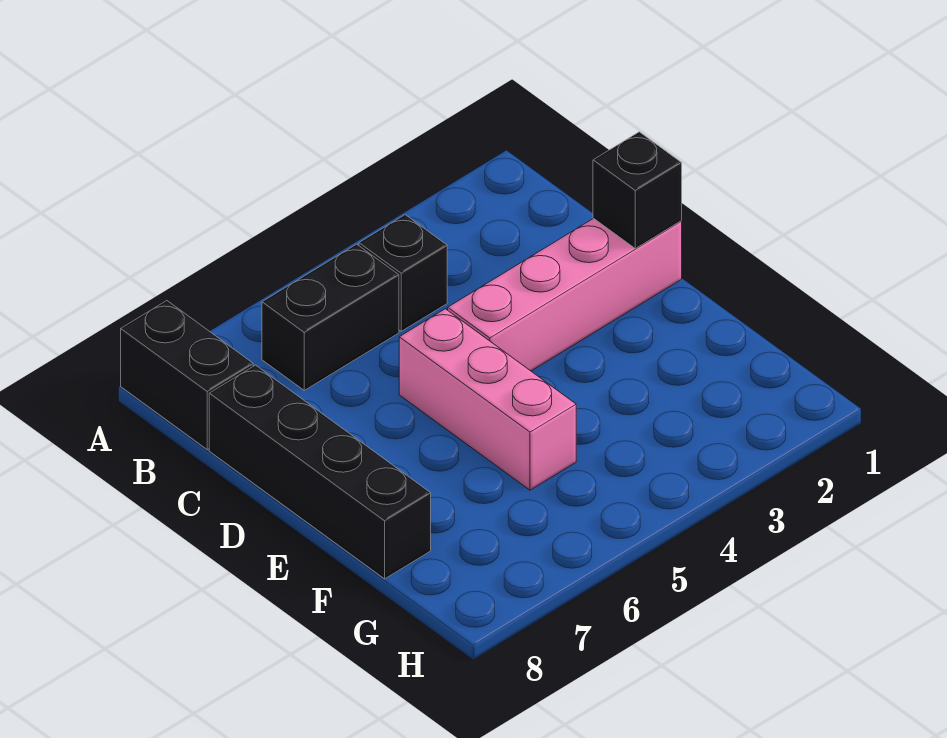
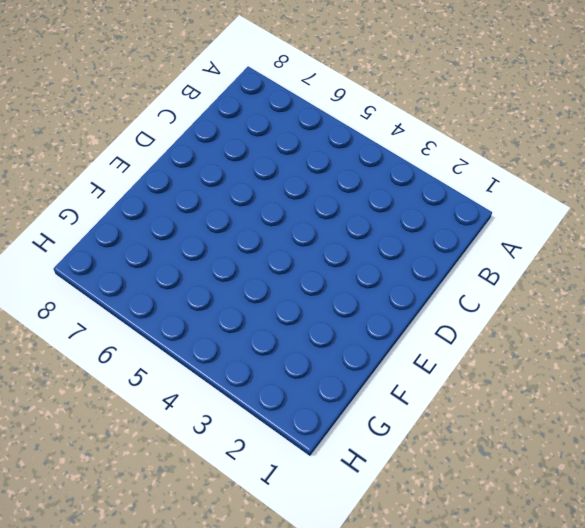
none -> black 1x2 brick [121,301,253,449]
none -> black 1x1 brick [359,215,447,331]

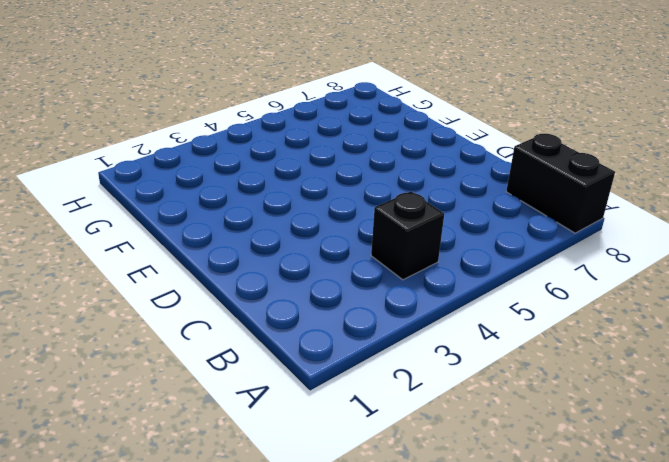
none -> black 1x2 brick [262,244,399,390]
none -> black 1x4 brick [209,365,431,579]

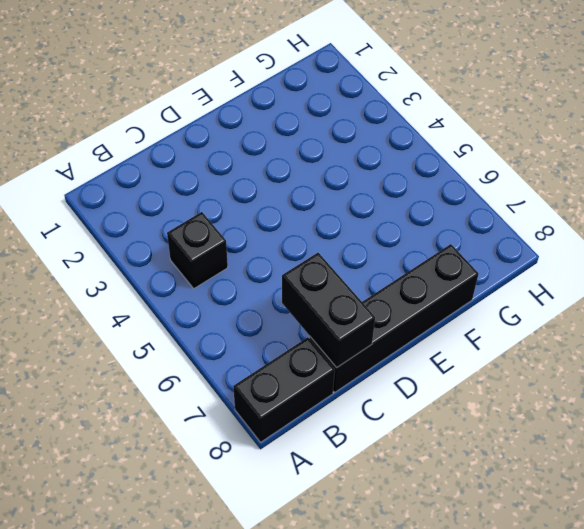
black 1x2 brick [282,253,375,368] -> black 1x2 brick moved to [262,244,399,390]
none -> pink 1x4 brick [448,218,682,371]
none -> pink 1x3 brick [399,309,576,490]

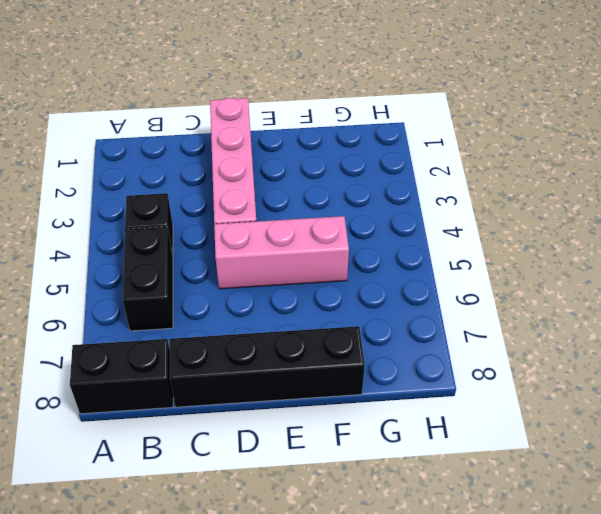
none -> black 1x1 brick [593,132,682,249]

